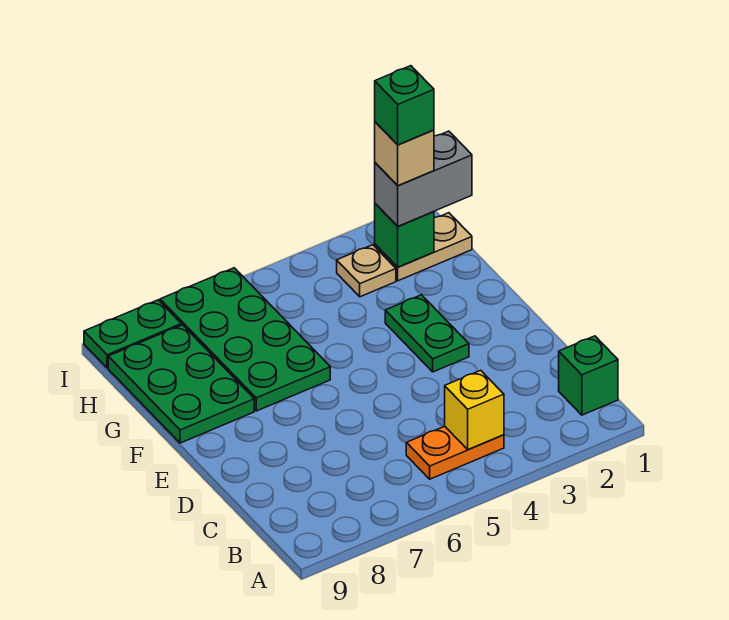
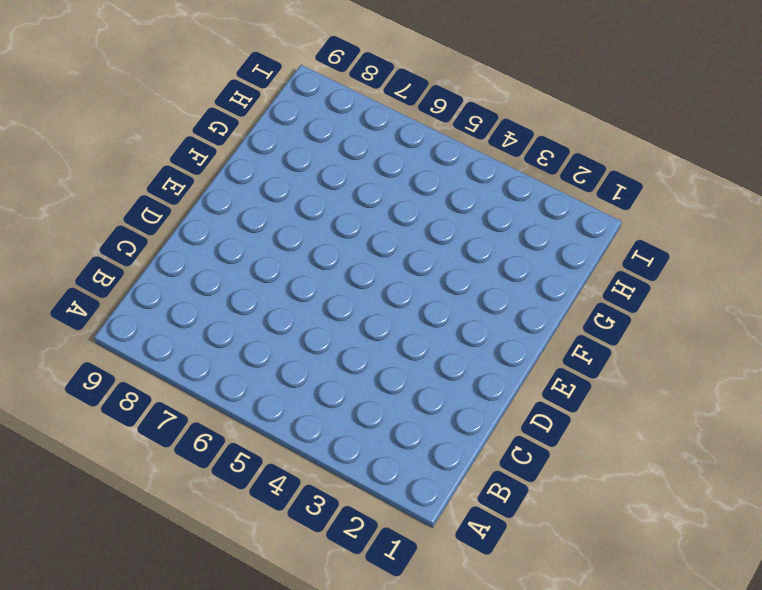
none -> green 1x1 brick [559,336,618,415]
none -> orange 1x2 plate [406,426,504,479]
none -> green 1x2 plate [385,295,469,372]

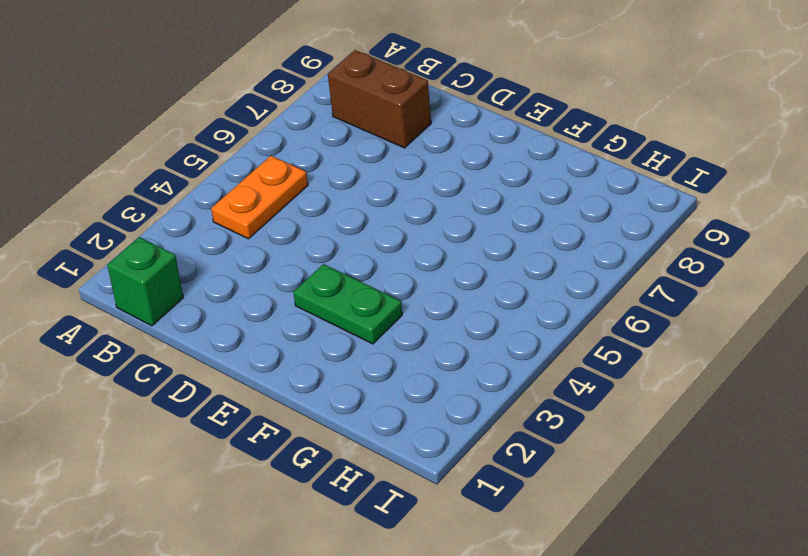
brown 1x2 brick [328,50,431,148] -> none
none -> green 2x4 plate [160,268,330,411]
none -> green 2x3 plate [108,325,254,443]
none -> tan 1x2 plate [375,213,472,281]

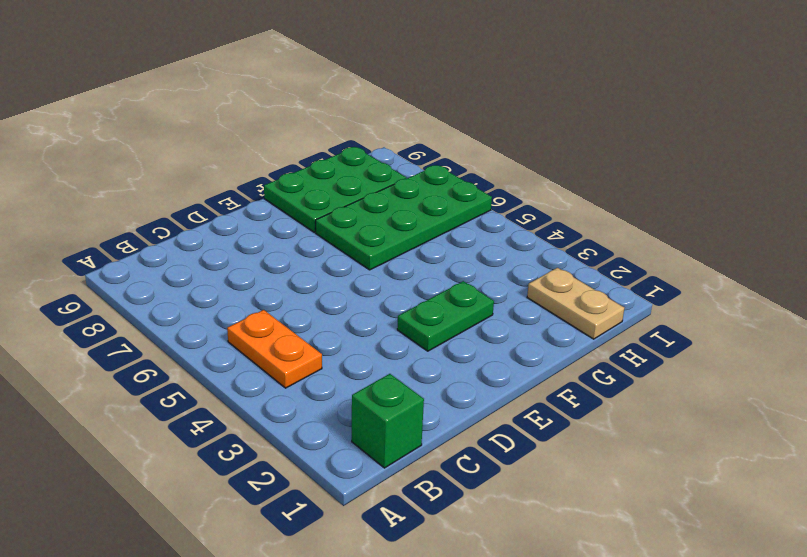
none -> tan 1x1 plate [337,245,396,297]
none -> green 1x2 plate [84,300,181,368]
none -> yellow 1x1 brick [445,370,504,449]

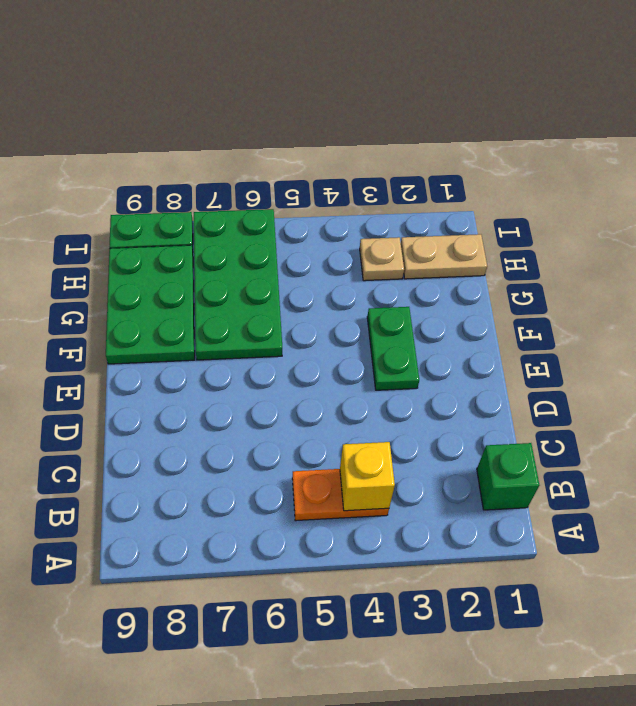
none -> green 1x1 brick [375,204,434,267]
none -> grey 1x2 brick [375,131,472,226]
none -> tan 1x1 brick [375,122,434,186]

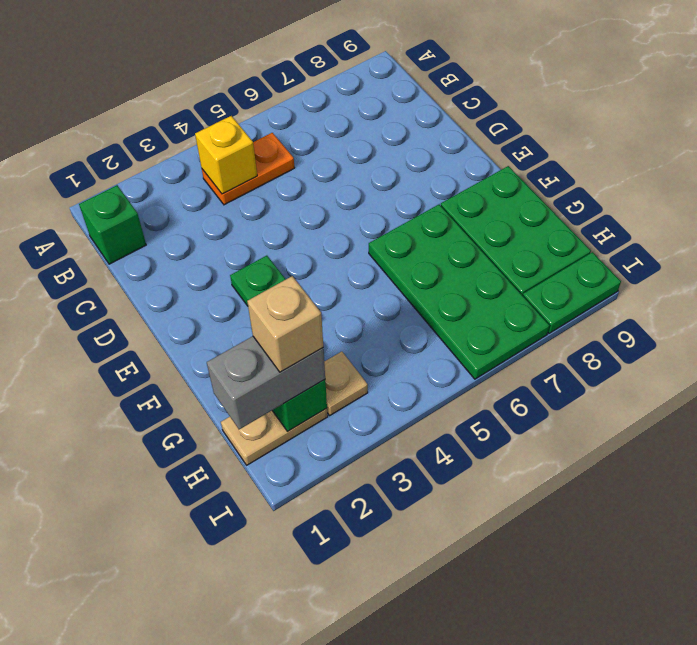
none -> green 1x1 brick [375,66,434,145]

